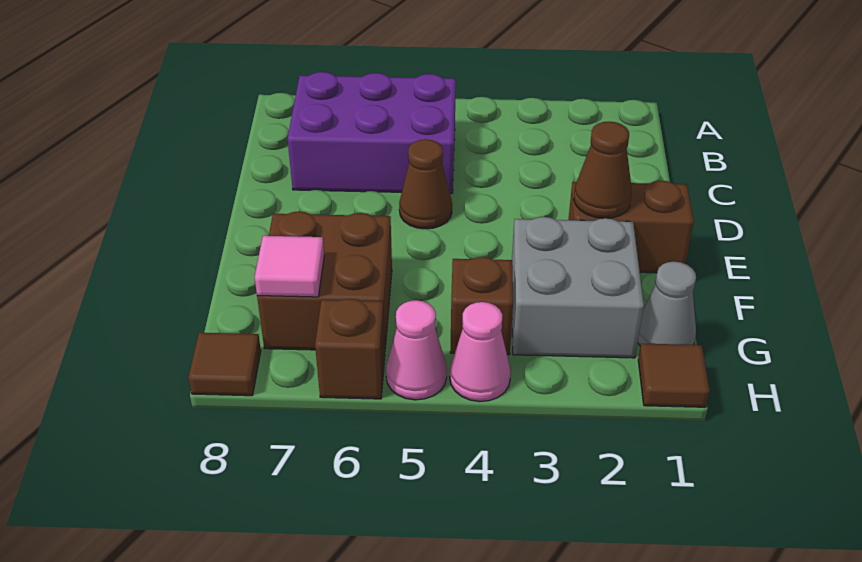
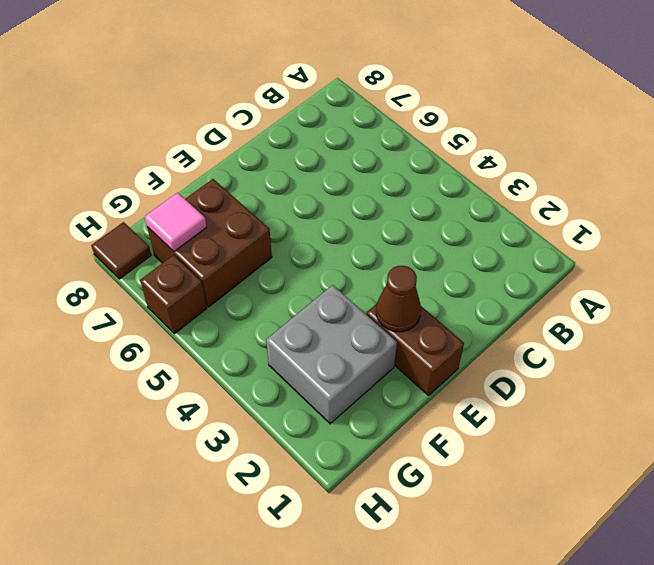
none -> purple 2x3 brick [288,72,456,193]
none -> brown 1x1 cone [399,139,452,229]
none -> grey 1x1 cone [638,262,696,346]

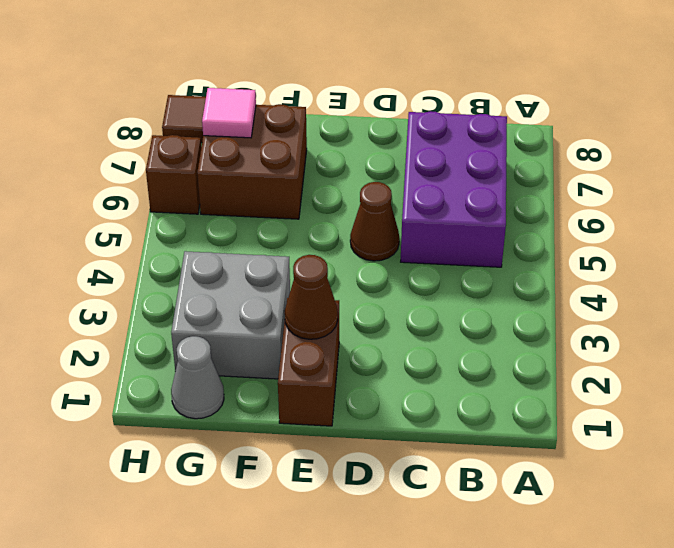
none -> brown 1x1 brick [450,257,513,355]
none -> brown 1x1 tile [638,344,710,407]
none -> pink 1x1 cone [450,302,511,402]

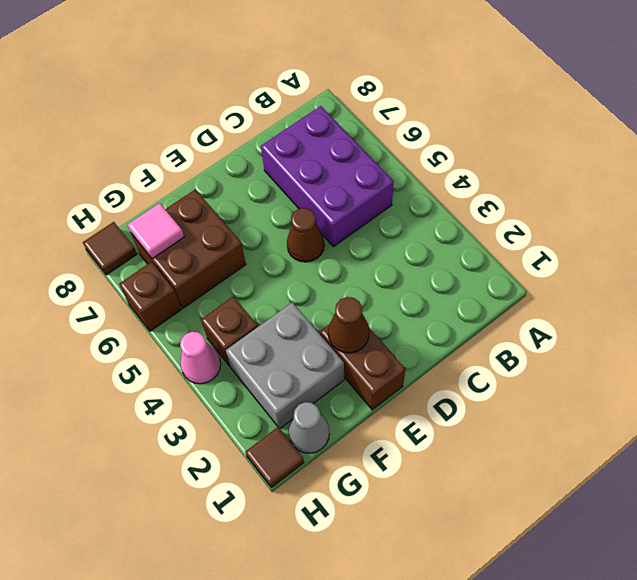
none -> pink 1x1 cone [386,300,447,400]

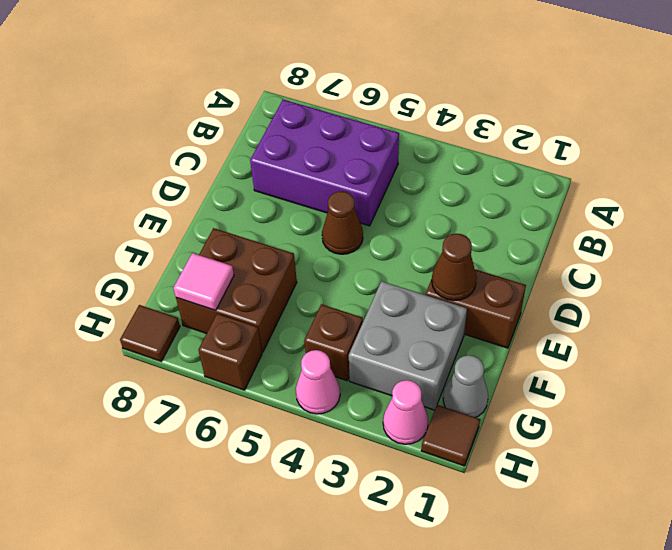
pink 1x1 cone [383,380,428,444] -> pink 1x1 cone moved to [386,300,447,400]

